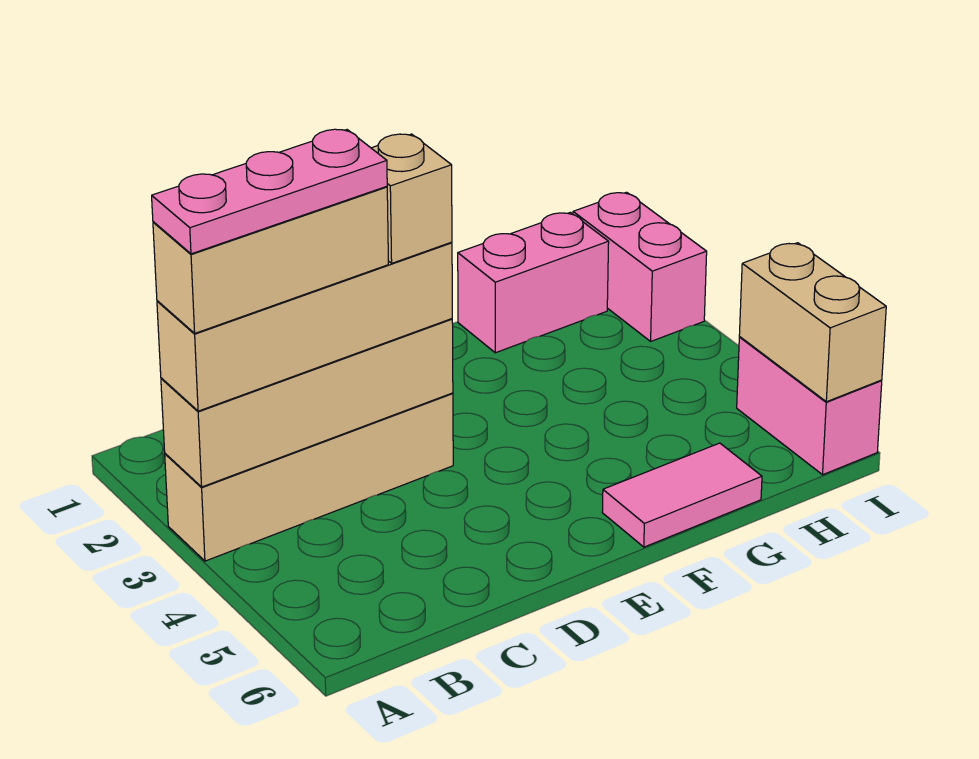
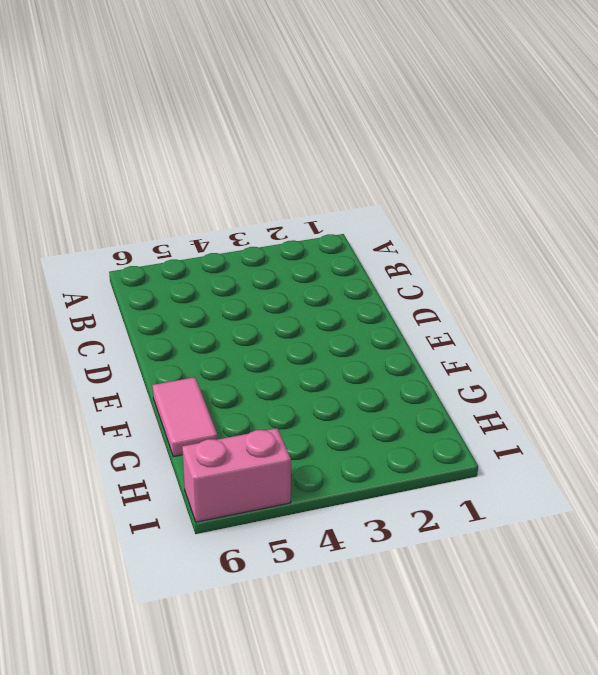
none -> tan 1x4 brick [165,393,453,561]
none -> pink 1x2 brick [458,212,609,353]

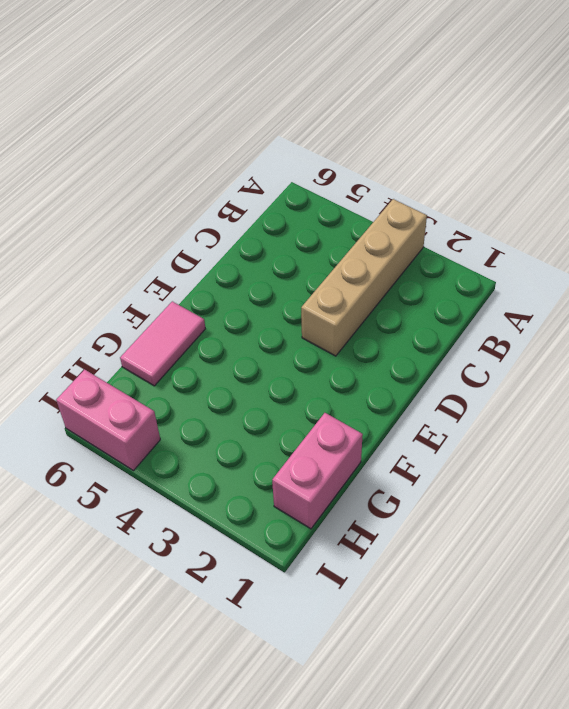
none -> pink 1x2 brick [573,192,707,341]
none -> tan 1x4 brick [161,319,453,487]

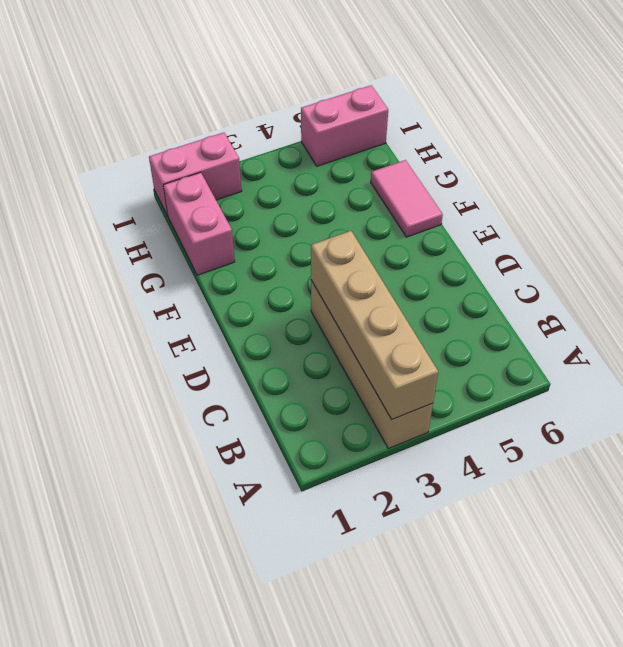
none -> tan 1x2 brick [739,243,886,402]
none -> tan 1x4 brick [157,242,452,411]

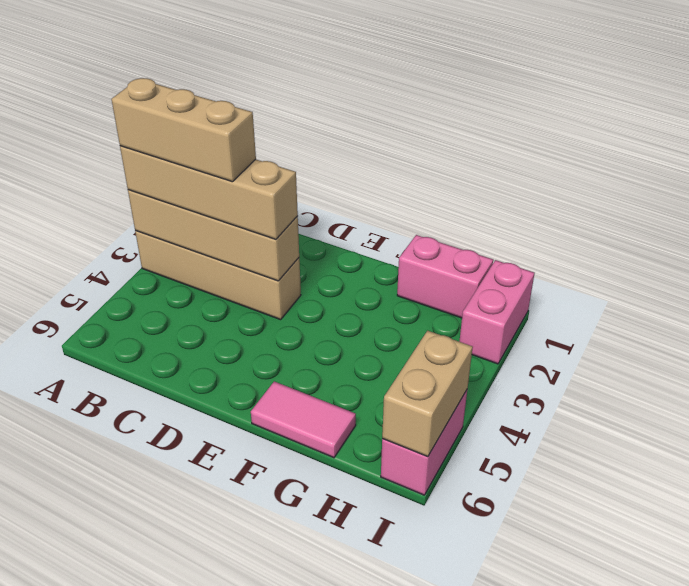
none -> tan 1x1 brick [372,134,452,263]
none -> pink 1x3 plate [152,129,387,254]

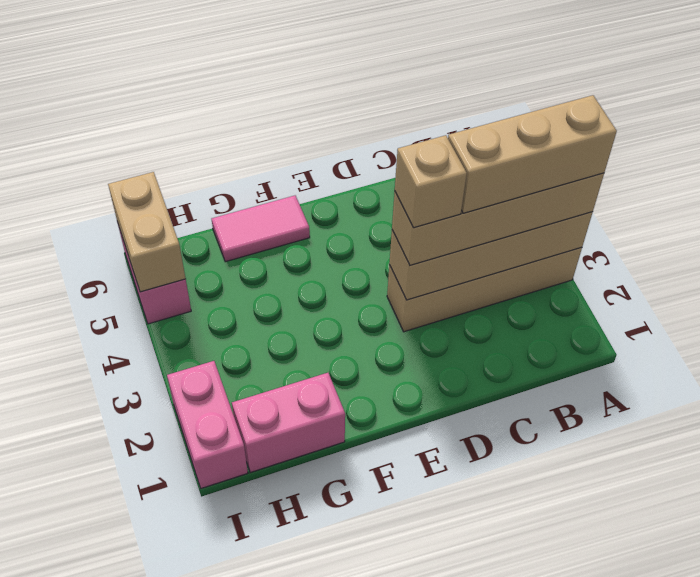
none -> pink 1x3 plate [152,129,387,254]

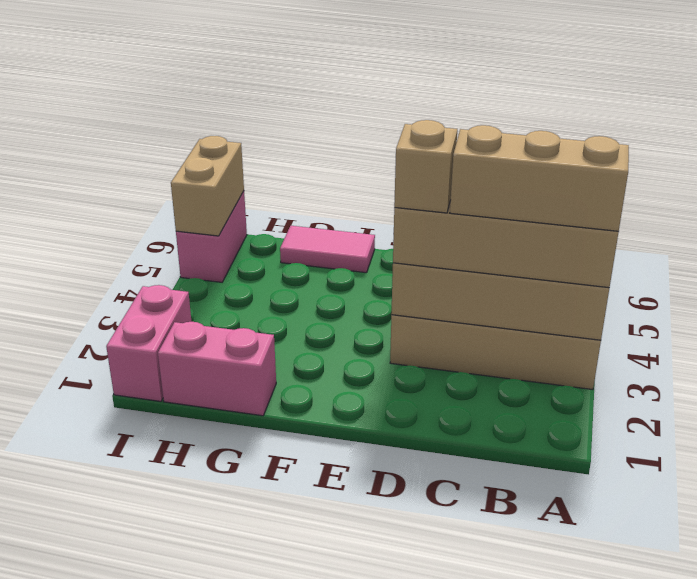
none -> pink 1x3 plate [152,129,387,254]

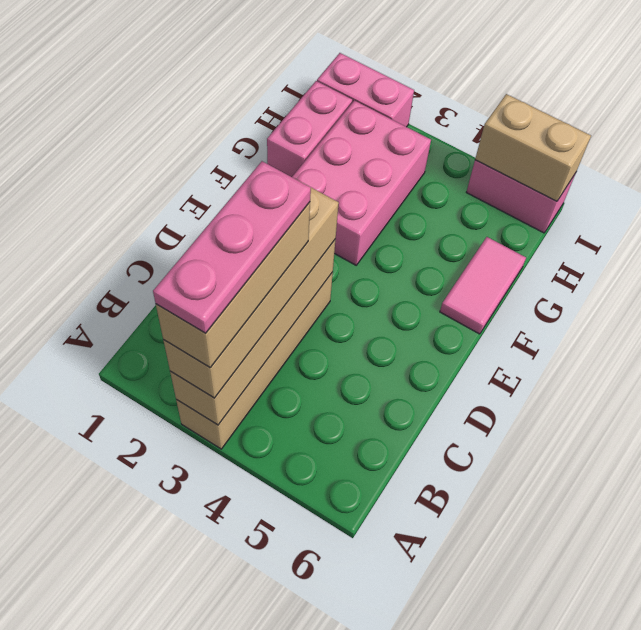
pink 2x3 brick [292,100,431,265] -> none
none -> tan 1x1 brick [372,134,452,263]

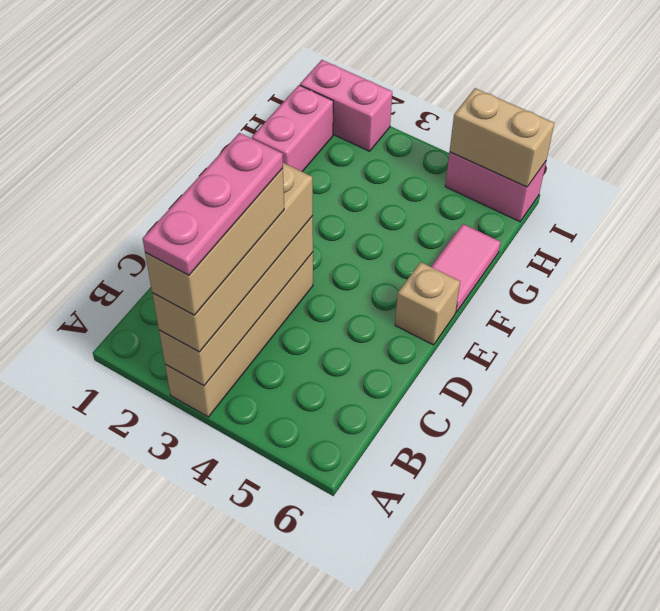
tan 1x1 brick [395,262,460,345] -> tan 1x1 brick moved to [372,134,452,263]

